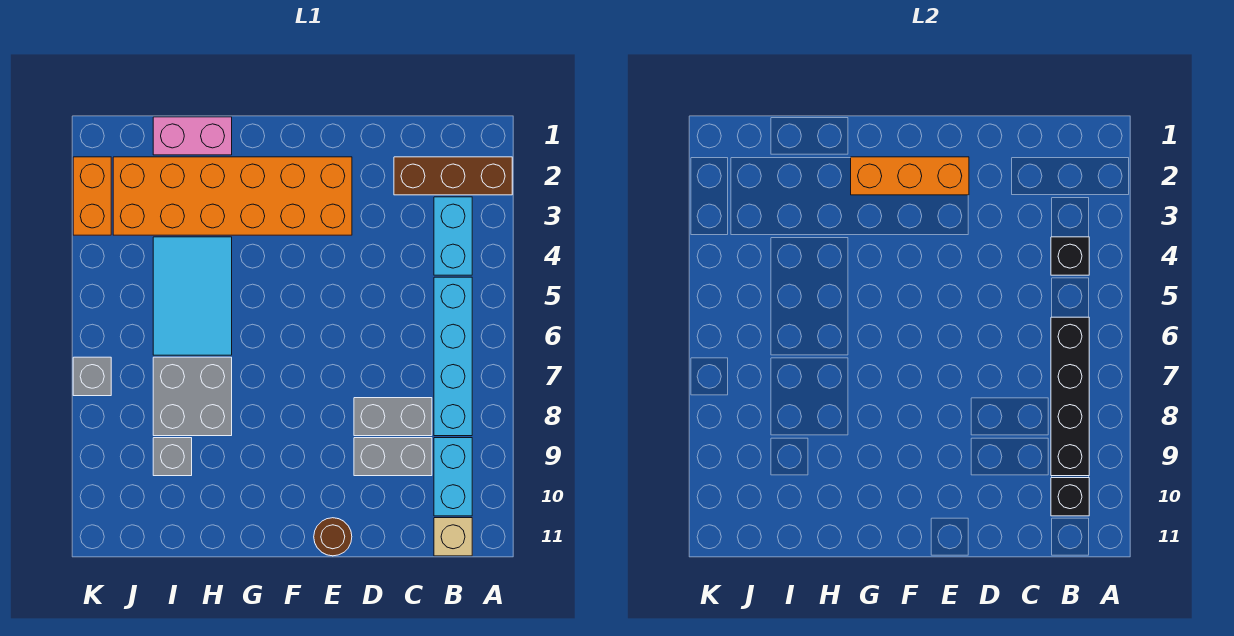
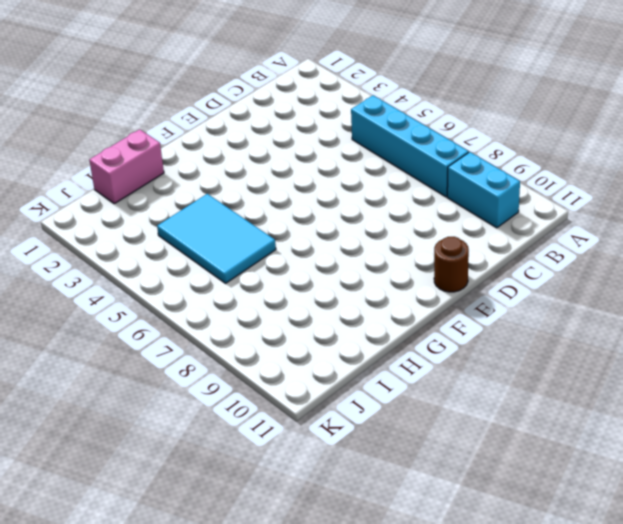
none -> brown 1x3 brick [394,157,512,195]
none -> cyan 1x2 brick [434,197,472,275]
none -> tan 1x1 brick [434,518,472,556]

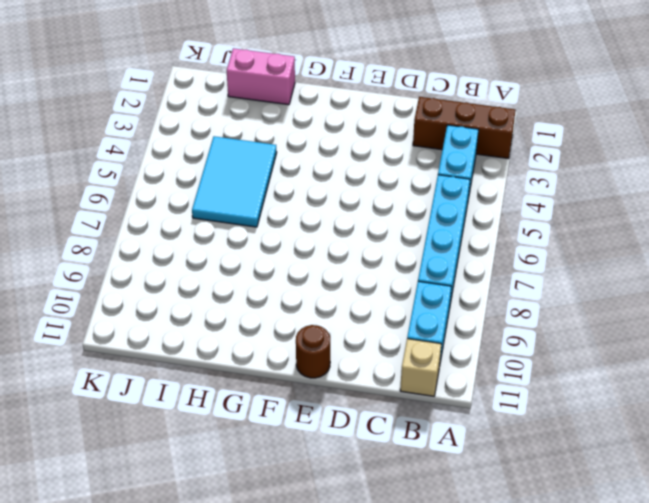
none -> grey 1x2 brick [354,398,432,436]
none -> grey 1x2 brick [354,438,432,476]
none -> orange 2x6 brick [113,157,352,235]

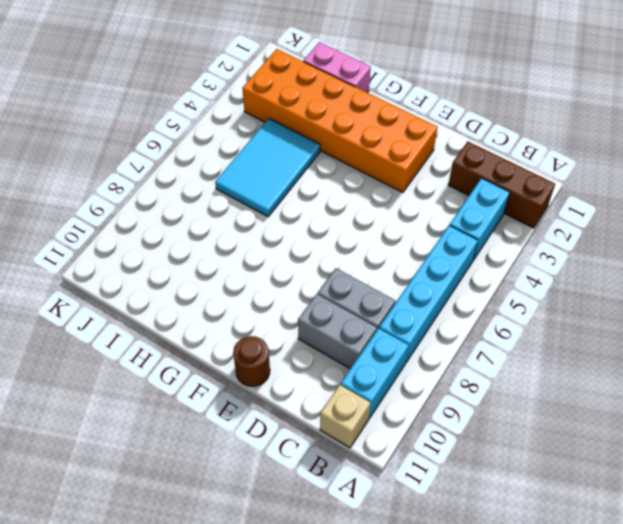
none -> grey 2x2 brick [153,357,232,436]
none -> grey 1x1 brick [153,438,192,476]
none -> orange 1x2 brick [73,157,111,235]

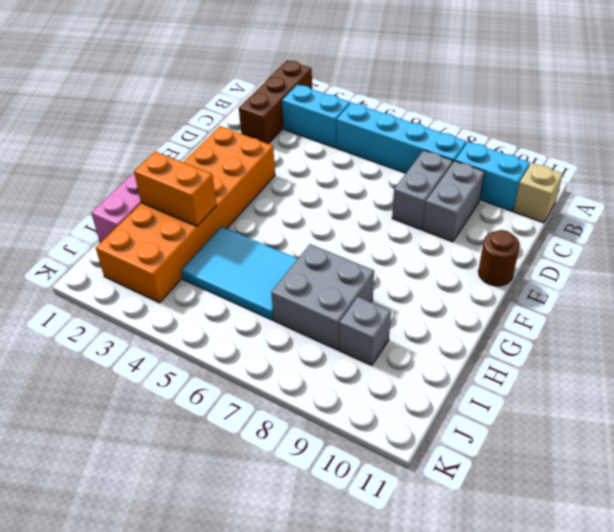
orange 1x2 brick [134,152,217,226] -> orange 1x2 brick moved to [73,157,111,235]
none -> grey 1x1 brick [73,357,111,396]
none -> black 1x1 brick [1051,237,1089,275]
none -> black 1x4 brick [1051,317,1089,476]

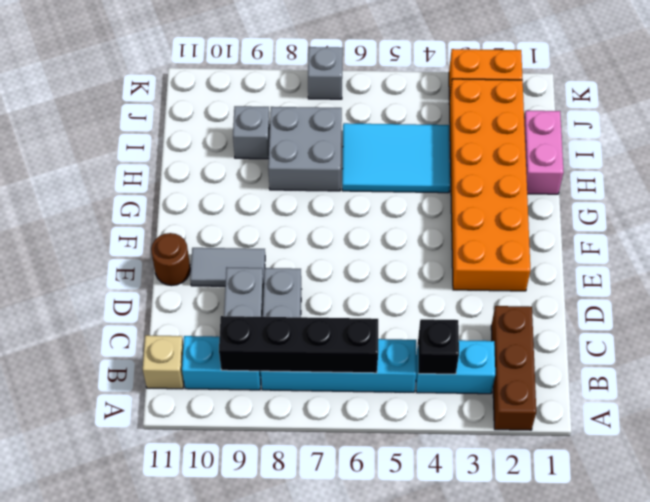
grey 1x2 tile [190,248,265,286] -> none
none -> black 1x1 brick [1051,478,1089,516]
none -> orange 1x3 brick [851,157,969,195]

